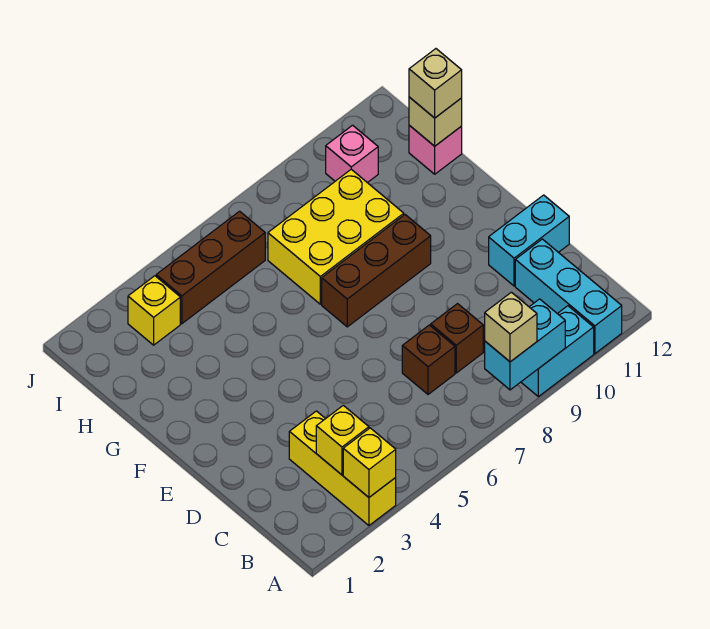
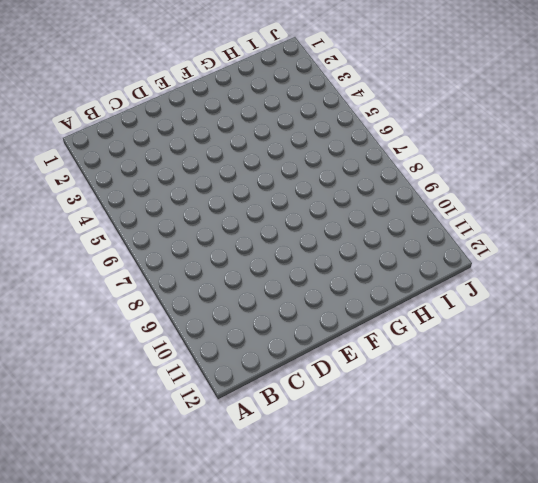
none -> yellow 1x3 brick [289,411,396,525]
none -> cyan 1x2 brick [521,306,594,397]
none -> cyan 1x3 brick [515,239,622,354]

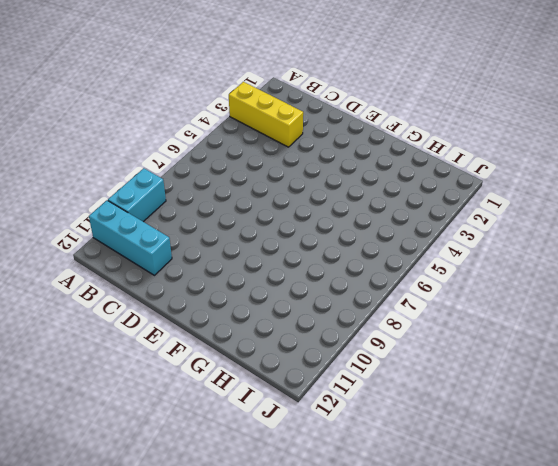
none -> brown 1x1 brick [402,325,455,394]
none -> brown 1x1 brick [431,304,483,373]
none -> cyan 1x2 brick [489,195,569,286]

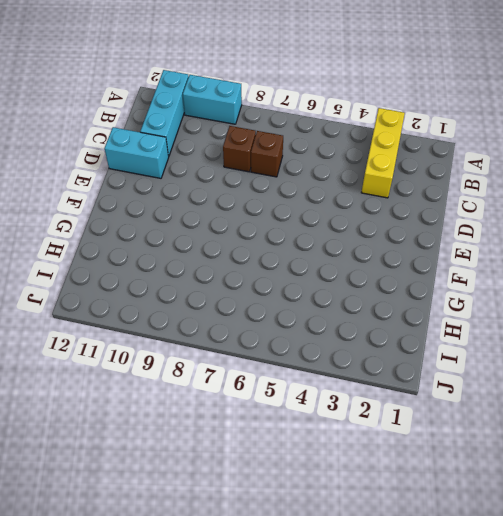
none -> brown 1x3 brick [322,215,431,327]
none -> yellow 2x3 brick [268,169,404,304]
none -> pink 1x1 brick [409,125,462,174]

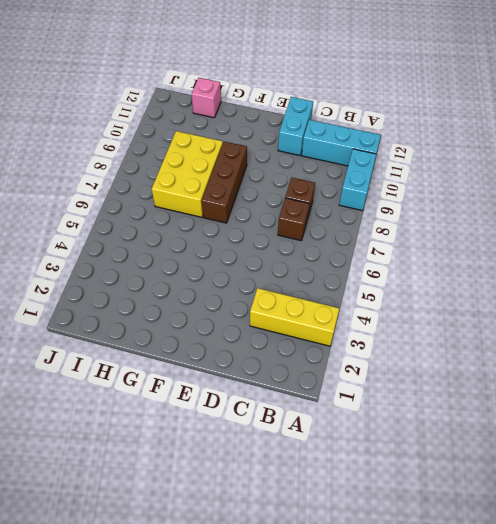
none -> yellow 1x1 brick [128,276,180,345]
none -> brown 1x3 brick [156,211,265,324]
none -> pink 1x1 brick [326,125,378,183]

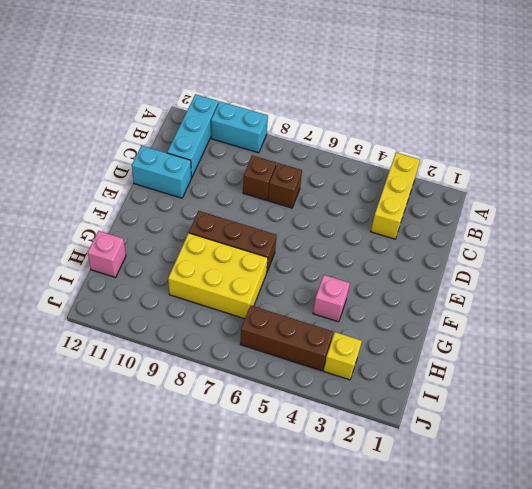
pink 1x1 brick [313,275,350,322] -> pink 1x1 brick moved to [326,125,378,183]
none -> yellow 1x1 brick [343,428,396,497]
none -> cyan 1x2 brick [485,299,565,390]
none -> yellow 1x1 brick [316,405,369,475]

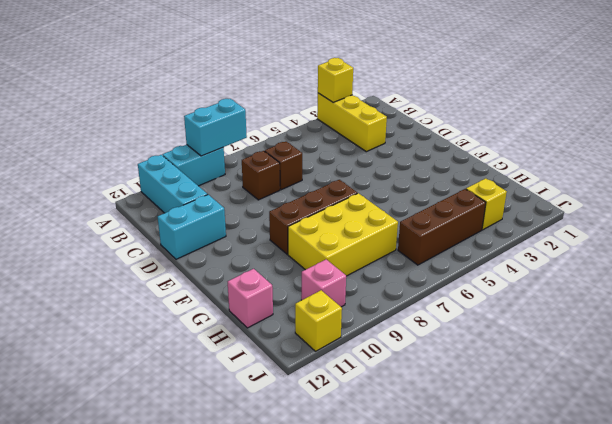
yellow 1x1 brick [295,290,342,351] -> yellow 1x1 brick moved to [316,405,369,475]
none -> tan 1x1 brick [409,97,462,146]
none -> tan 1x1 brick [485,292,537,362]
none -> tan 1x1 brick [409,49,462,118]

